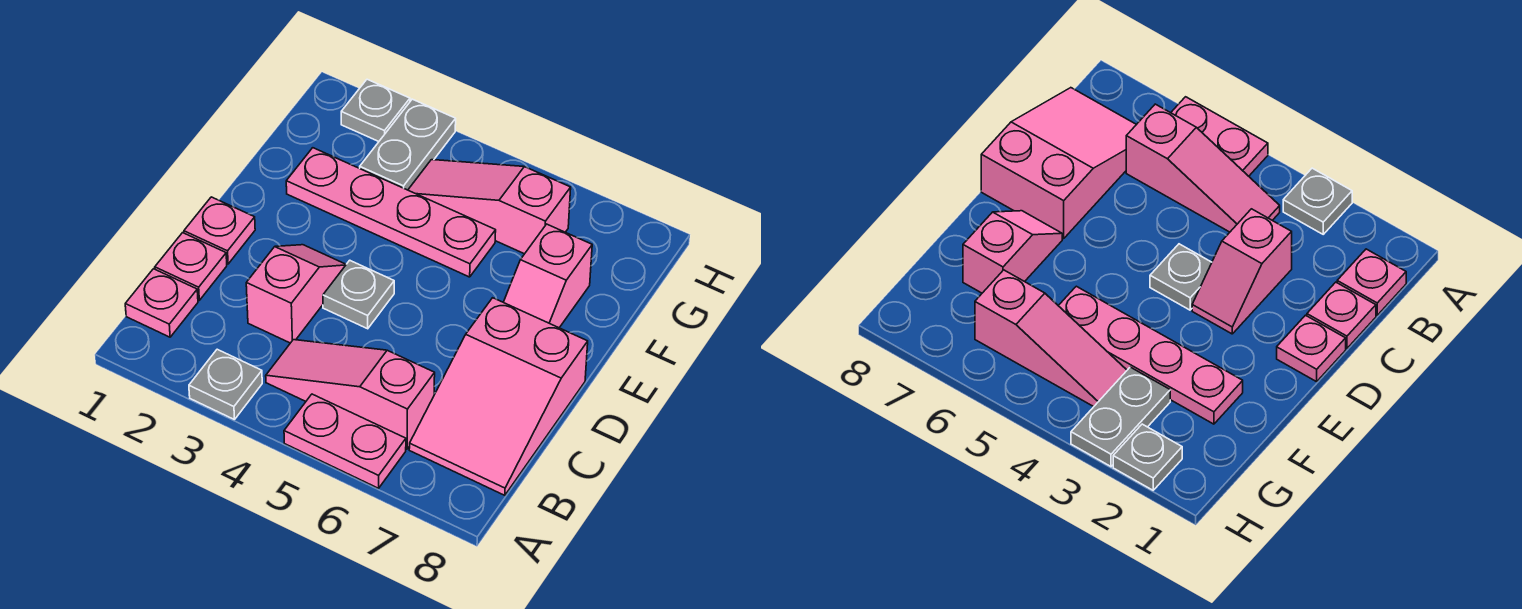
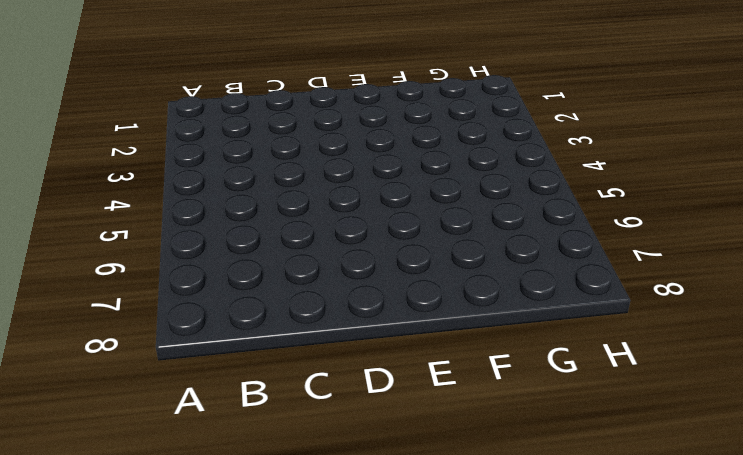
none -> grey 1x1 plate [189,349,262,420]
none -> pink 1x2 plate [284,394,406,488]
none -> pink 1x1 plate [125,269,198,337]

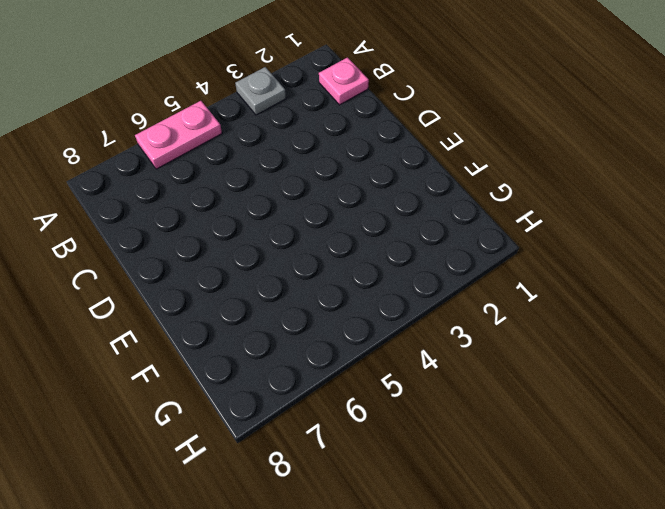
none -> pink 1x3 slope [266,340,435,449]
none -> pink 2x3 slope [409,298,588,495]
none -> pink 1x1 plate [155,233,227,300]

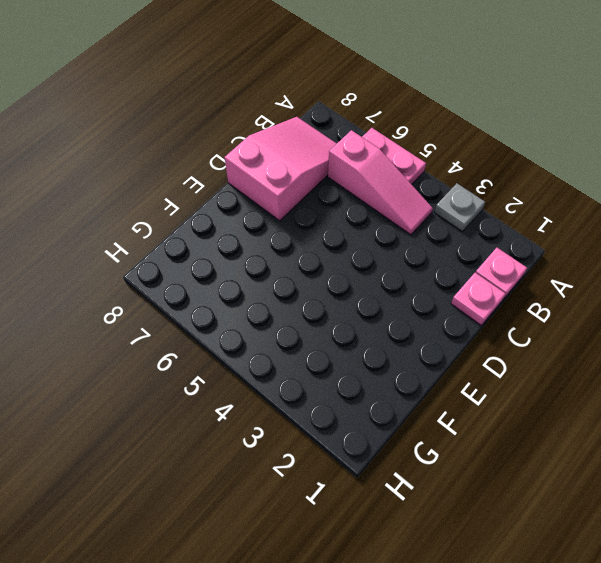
none -> pink 1x2 slope [246,245,346,343]
none -> pink 1x1 plate [184,197,255,264]
none -> grey 1x1 plate [323,260,394,329]

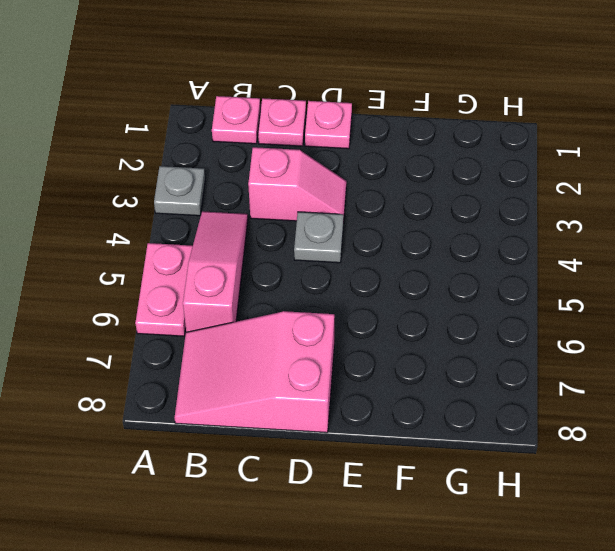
none -> pink 1x2 slope [503,224,592,328]
none -> pink 1x4 plate [286,148,496,277]
none -> grey 1x2 plate [360,99,456,190]

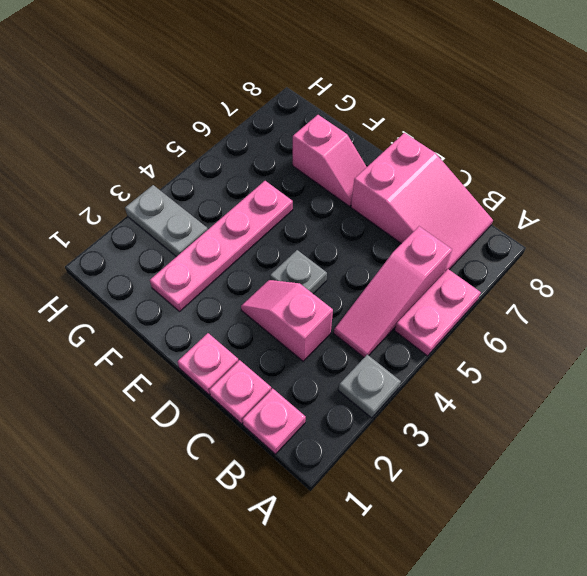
none -> pink 1x3 slope [408,160,571,254]
none -> grey 1x1 plate [341,79,410,141]

